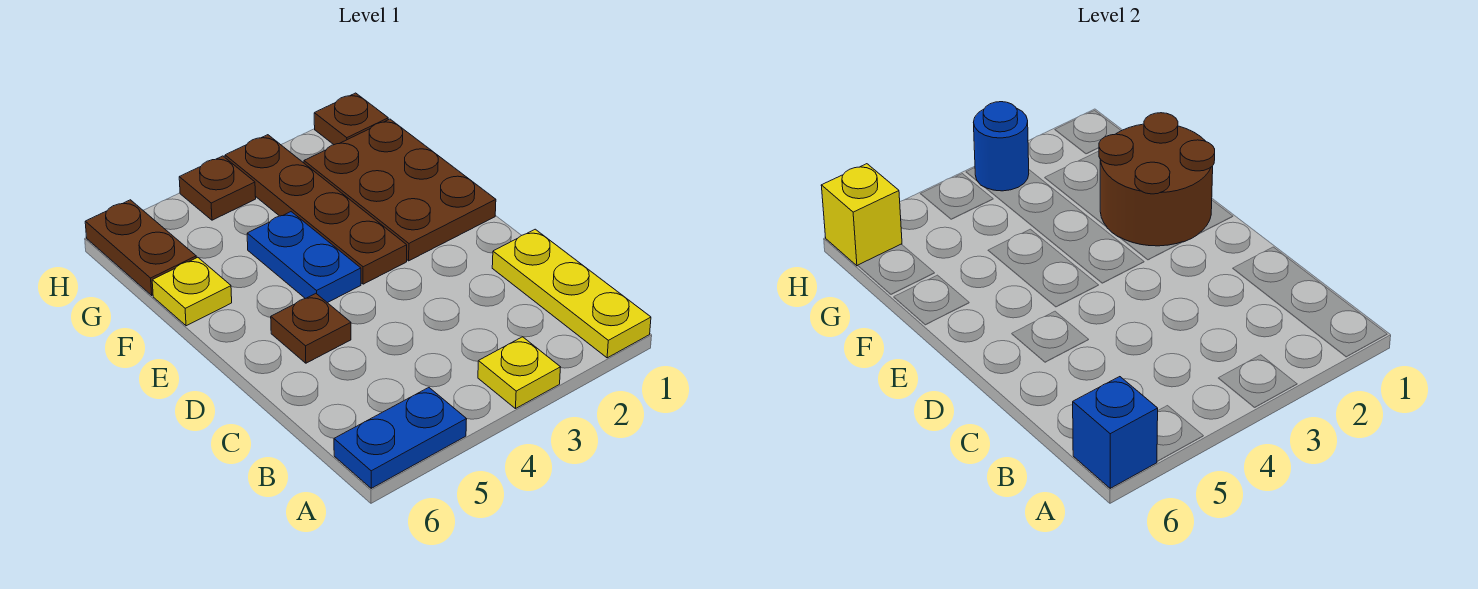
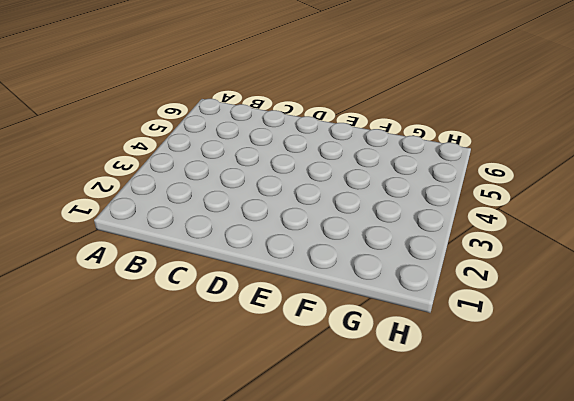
none -> yellow 1x3 plate [492,229,651,358]
none -> yellow 1x1 plate [478,337,561,409]
none -> blue 1x2 plate [334,388,467,488]

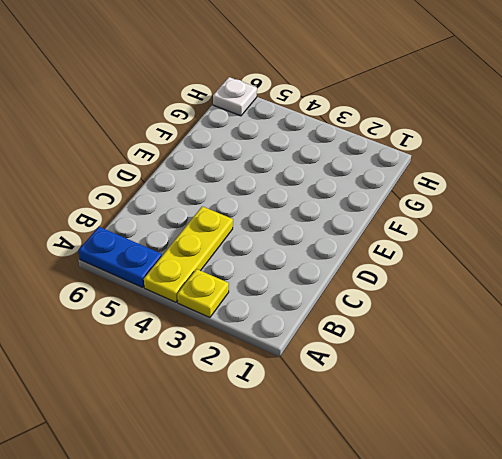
yellow 1x3 plate [144,206,233,302] -> yellow 1x3 plate moved to [492,229,651,358]
white 1x1 plate [213,77,257,116] -> brown 1x2 plate [85,200,196,295]
none -> brown 1x1 plate [271,294,351,363]
none -> brown 2x3 plate [304,119,496,261]
none -> brown 1x4 plate [225,135,407,284]

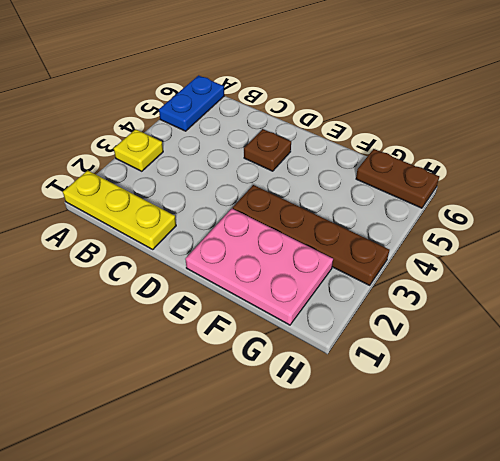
pink 2x3 plate [185,209,333,325] -> brown 2x3 plate [304,119,496,261]
none -> blue 1x2 plate [247,212,361,303]
none -> yellow 1x1 plate [152,257,232,326]
none -> brown 1x1 plate [314,93,388,145]

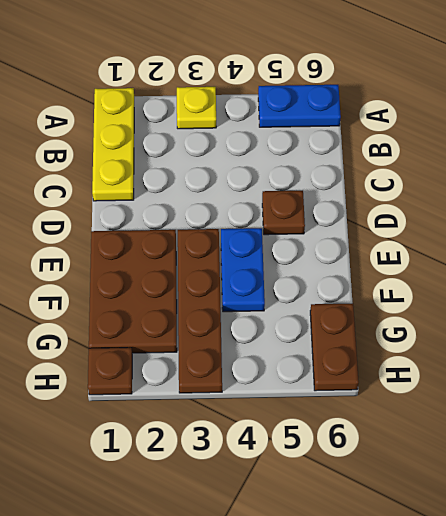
none -> yellow 1x1 plate [152,257,232,326]
none -> brown 1x1 plate [179,156,256,220]
none -> blue 1x1 brick [1073,377,1158,488]

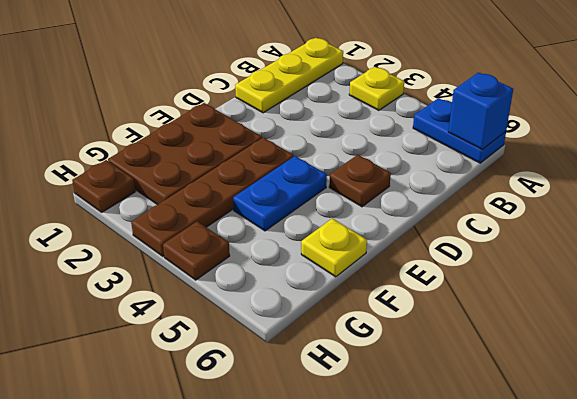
none -> brown 1x2 plate [85,200,196,295]
none -> brown 2x2 round brick [1099,113,1215,246]
none -> blue 1x1 round brick [974,102,1029,191]

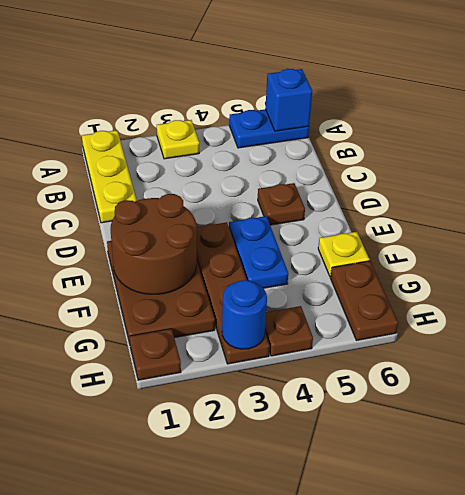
none -> yellow 1x1 brick [821,164,902,266]

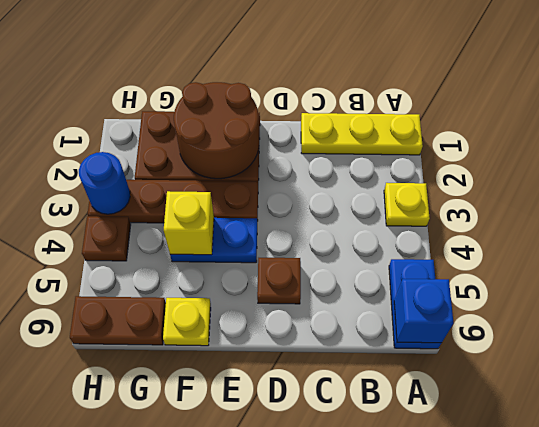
yellow 1x1 brick [164,191,214,255] -> yellow 1x1 brick moved to [821,164,902,266]
none -> brown 1x1 plate [314,93,388,145]

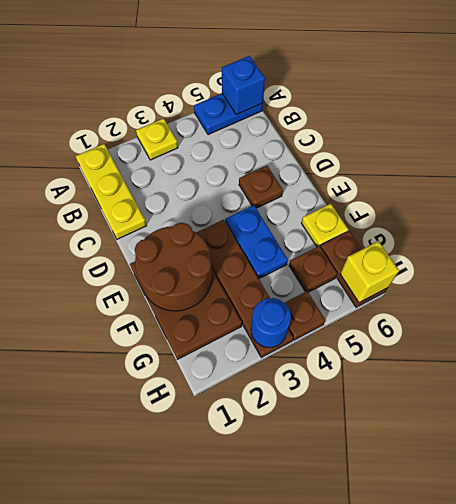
brown 1x1 plate [289,246,337,292] -> brown 1x1 plate moved to [314,93,388,145]

